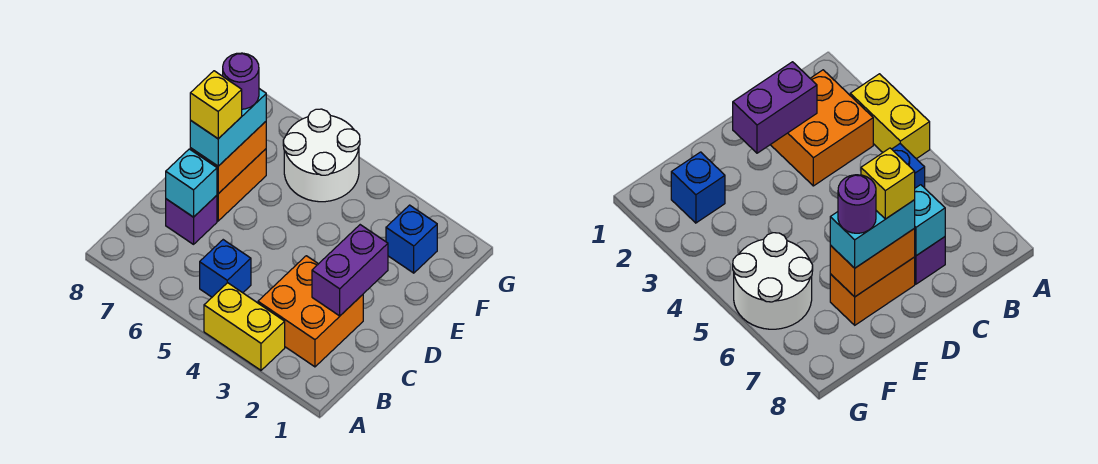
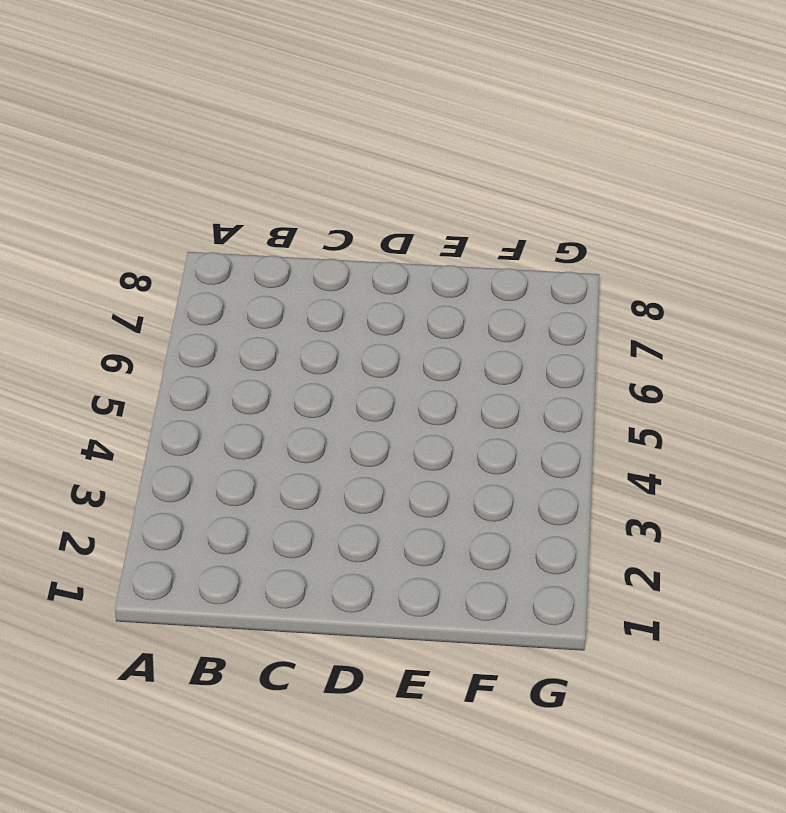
none -> yellow 1x2 brick [204,283,285,370]
none -> orange 2x2 brick [258,256,363,367]
none -> blue 1x1 brick [200,240,251,297]

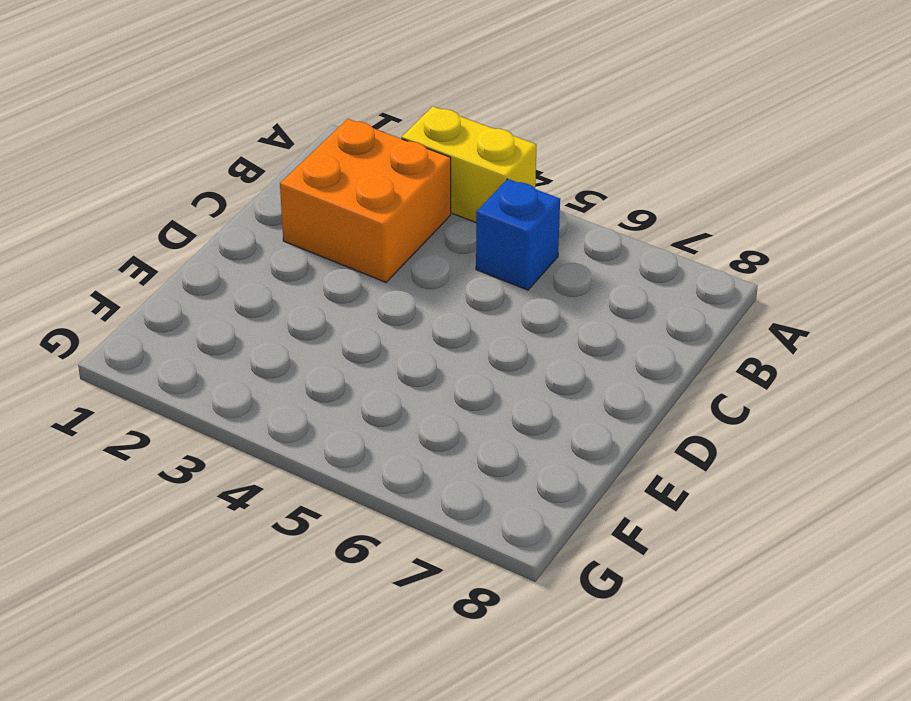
none -> purple 1x1 brick [166,195,217,244]
none -> orange 1x2 brick [217,149,266,221]
none -> blue 1x1 brick [386,205,437,273]

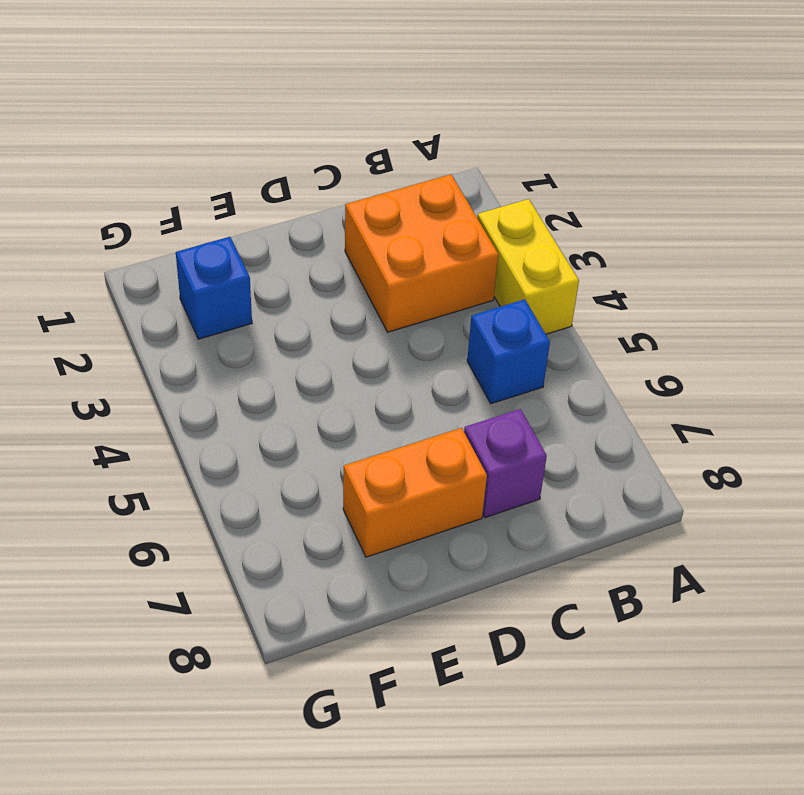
none -> white 2x2 round brick [283,109,360,202]
none -> purple 1x2 brick [312,225,388,316]
none -> cyan 1x1 brick [166,149,217,217]

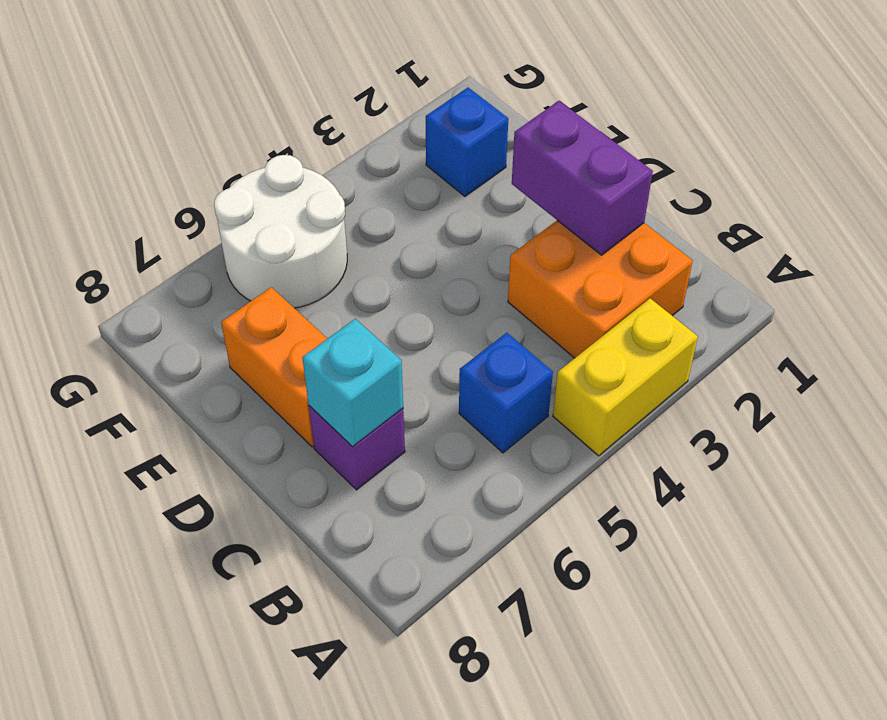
none -> orange 1x2 brick [190,122,266,194]
none -> cyan 1x2 brick [190,89,266,166]
none -> yellow 1x1 brick [190,71,242,139]

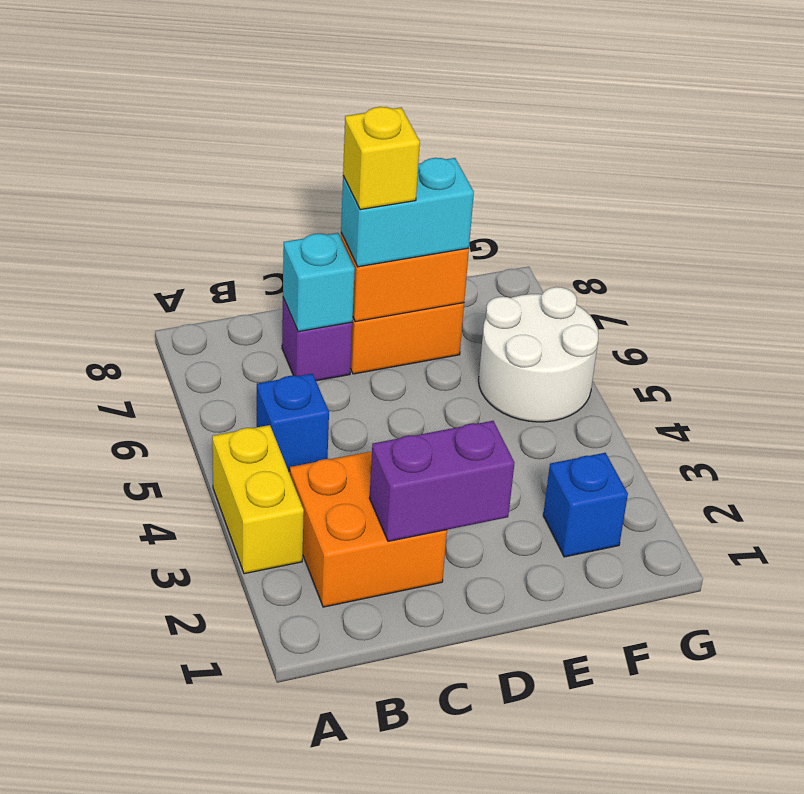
none -> purple 1x1 round brick [223,53,259,109]

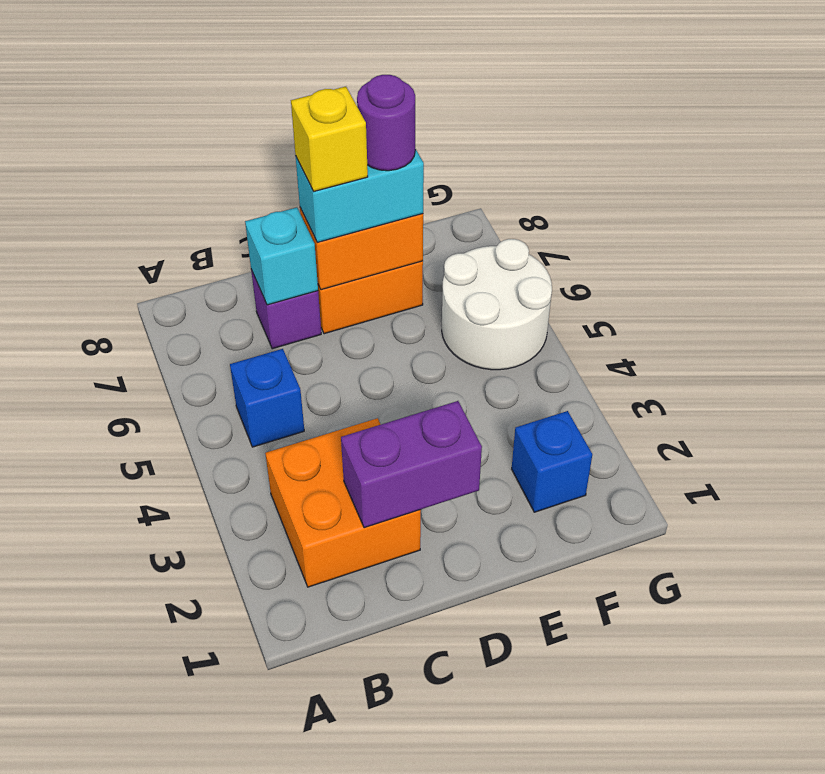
none -> yellow 1x2 brick [204,283,285,370]

